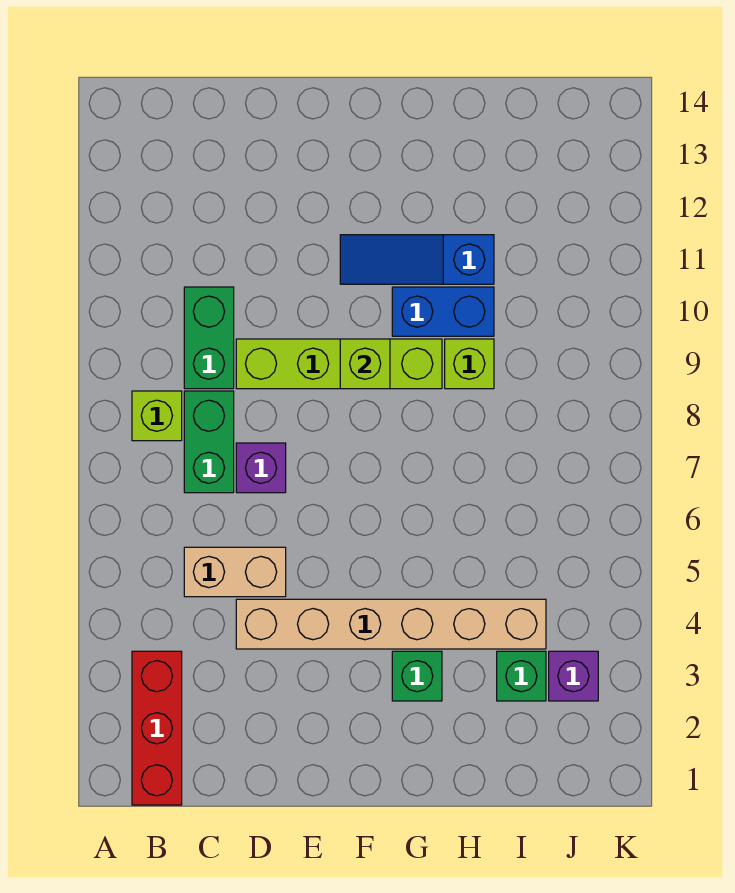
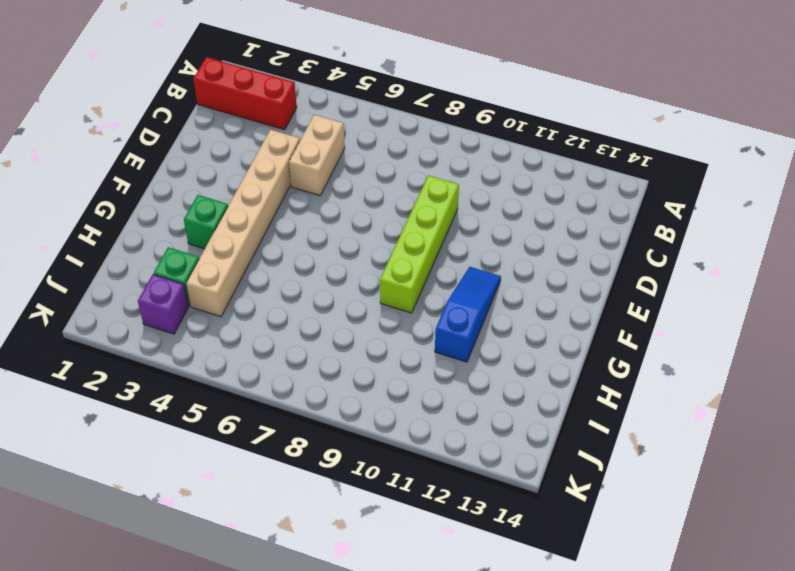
none -> lime 1x1 brick [132,391,182,441]
none -> green 1x2 brick [184,391,234,493]
none -> green 1x2 brick [184,287,234,389]

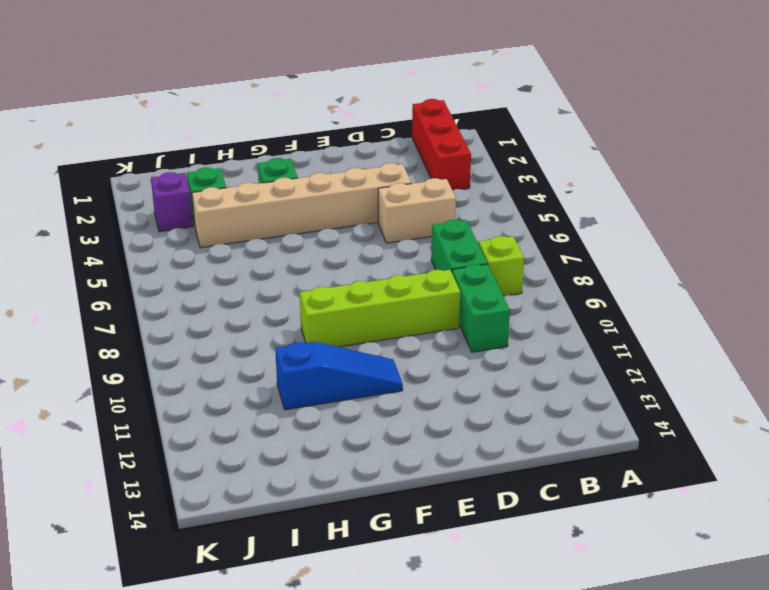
none -> purple 1x1 brick [236,443,286,493]
none -> blue 1x2 brick [392,287,494,336]
none -> lime 1x1 brick [445,339,494,389]

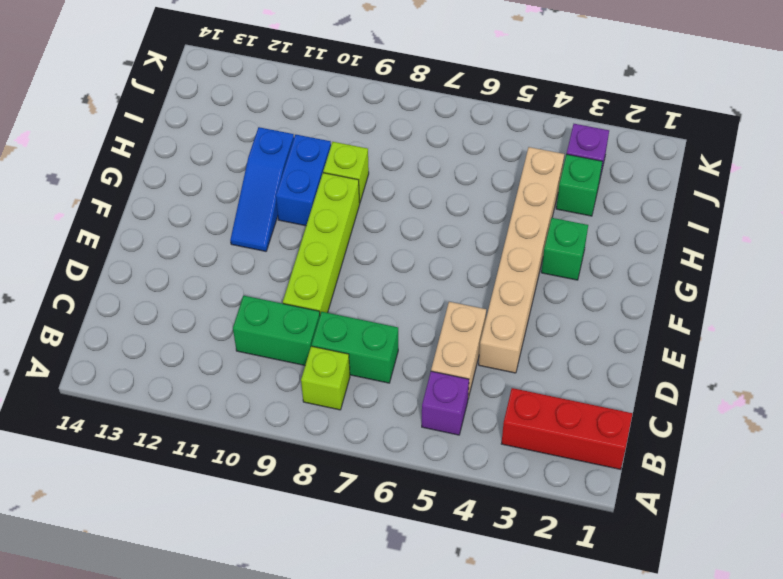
purple 1x1 brick [422,371,469,435] -> purple 1x1 brick moved to [236,443,286,493]
none -> lime 1x1 brick [340,339,390,389]

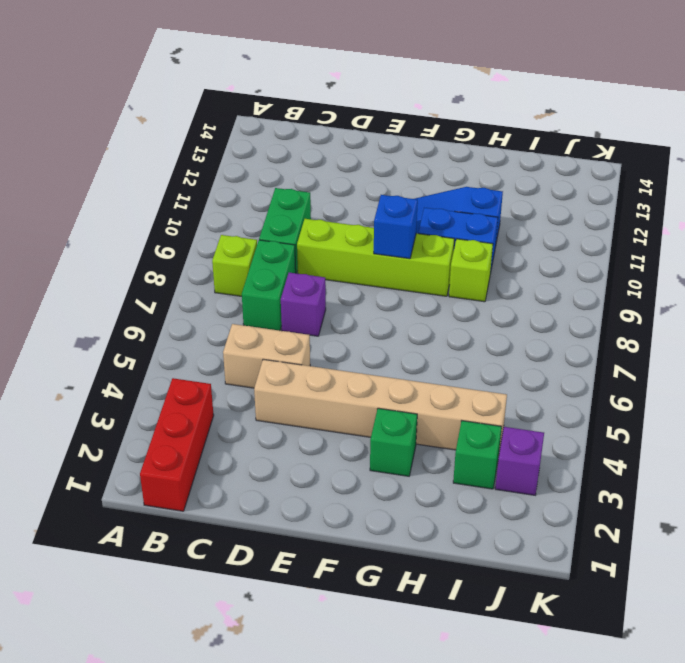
blue 1x1 brick [374,195,418,259] -> lime 1x1 brick [340,339,390,389]

